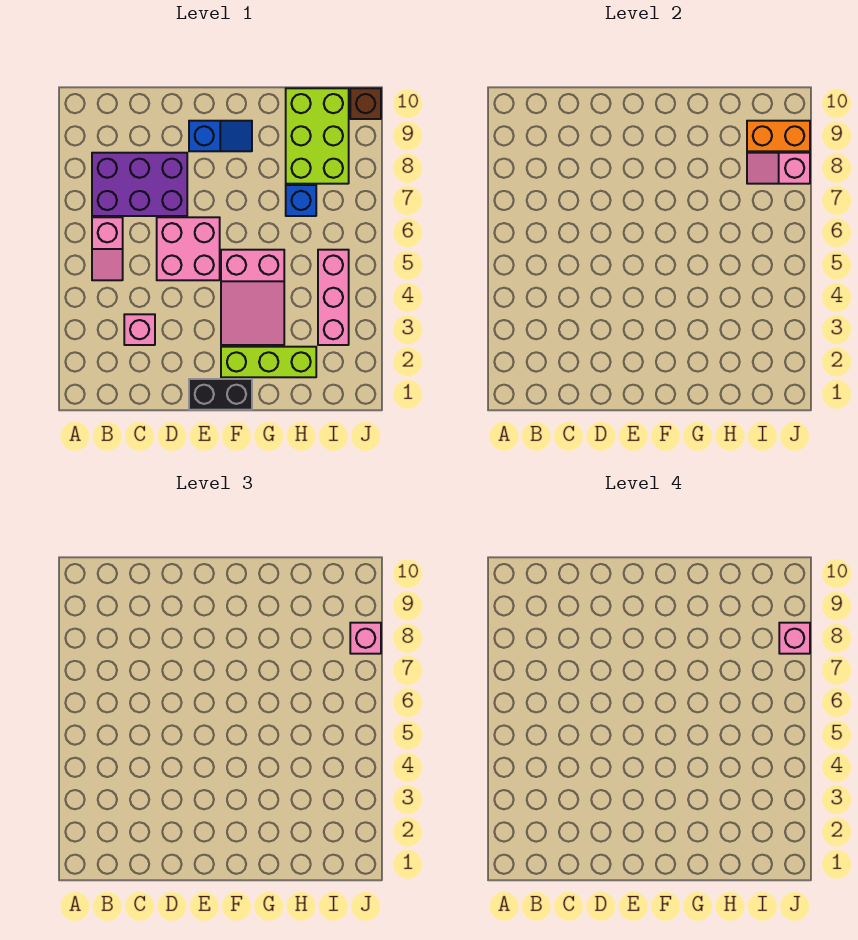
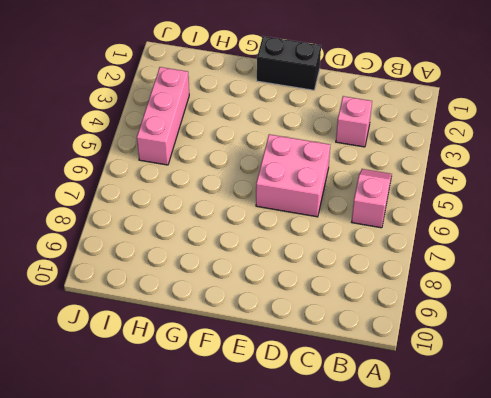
none -> purple 2x3 brick [92,153,187,216]
none -> blue 1x2 slope [189,121,252,151]
none -> lime 1x3 brick [221,347,316,377]

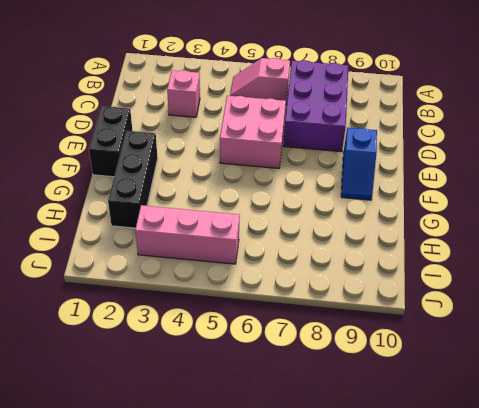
black 1x3 brick [108,131,158,228] -> lime 1x3 brick [221,347,316,377]
none -> pink 2x3 slope [221,250,284,345]
none -> blue 1x1 brick [286,185,316,216]
none -> lime 2x3 brick [286,88,349,184]

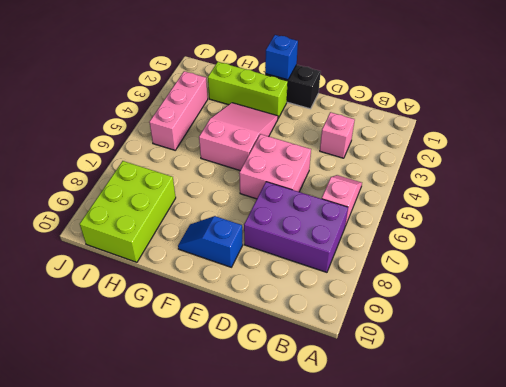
blue 1x1 brick [265,35,298,80] -> blue 1x1 brick moved to [286,185,316,216]
none -> brown 1x1 brick [350,88,381,119]
none -> pink 1x2 slope [747,153,810,184]
none -> orange 1x2 brick [747,121,810,151]

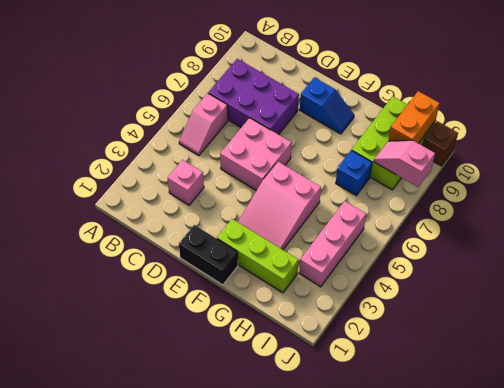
orange 1x2 brick [388,91,440,143] -> orange 1x2 brick turned to [747,121,810,151]
none -> pink 1x1 brick [350,623,381,654]
none -> pink 1x1 brick [779,623,810,654]

